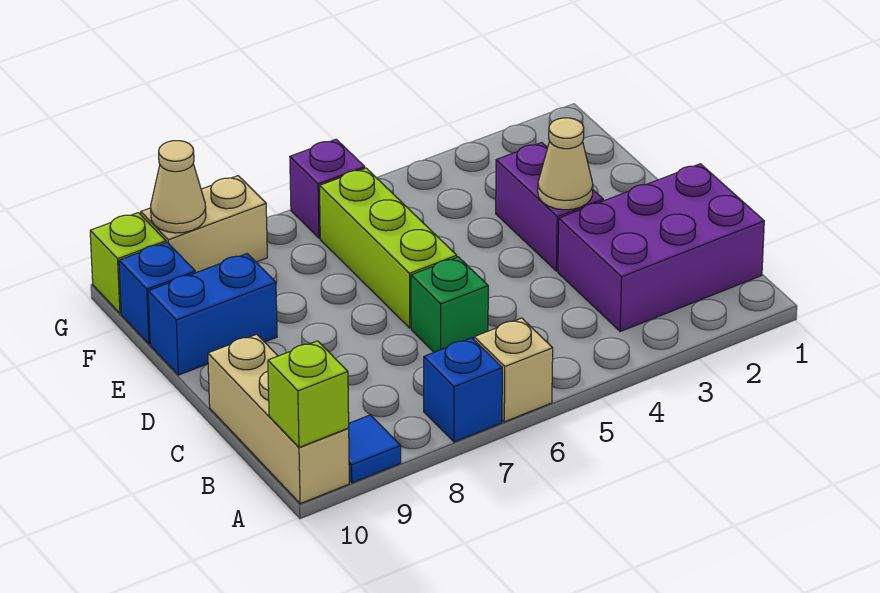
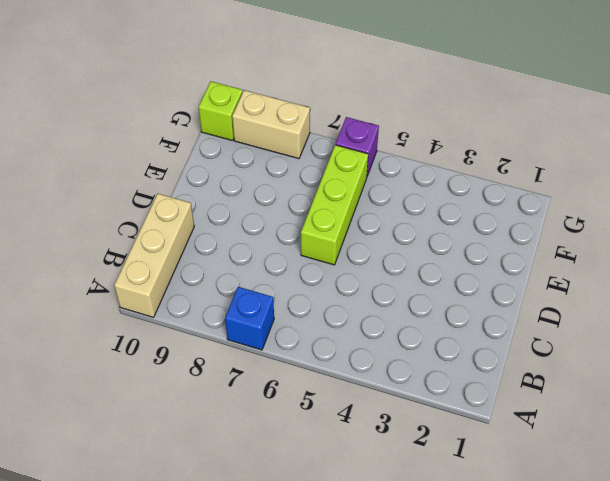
none -> tan 1x1 brick [474,318,553,422]
none -> blue 1x1 tile [348,415,401,483]
none -> purple 2x3 brick [558,164,764,331]

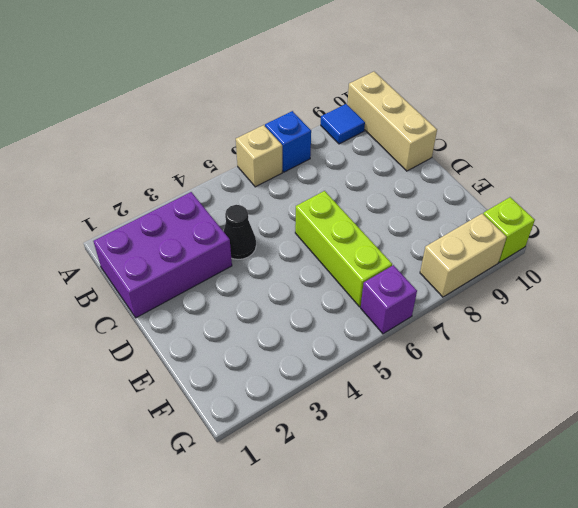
black 1x1 cone [224,205,256,259] -> none
none -> green 1x1 brick [411,257,488,352]
none -> purple 1x2 brick [496,143,603,271]
none -> blue 1x2 brick [148,254,277,375]

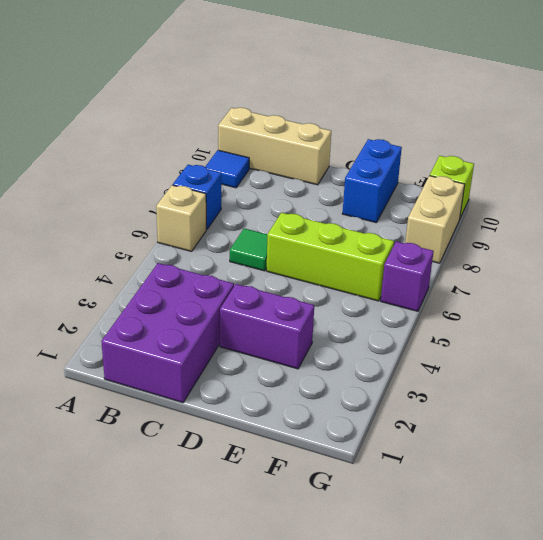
green 1x1 tile [230,228,267,271] -> green 1x1 brick [411,257,488,352]
none -> blue 1x1 brick [119,242,195,344]
none -> lime 1x1 brick [268,341,349,447]
none -> tan 1x1 cone [538,118,593,210]

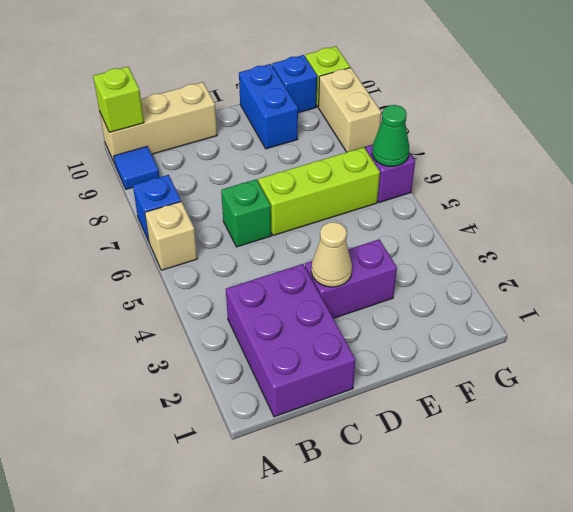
green 1x1 cone [372,105,409,166] -> none
none -> tan 1x1 cone [151,141,206,233]

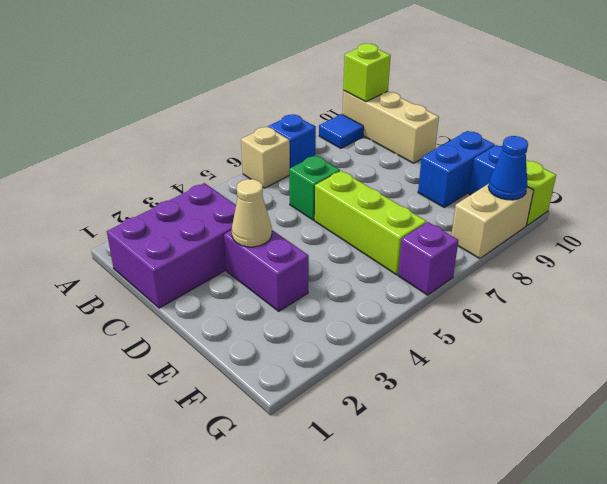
blue 1x1 cone [488,136,528,200] -> tan 1x1 cone [151,141,206,233]

